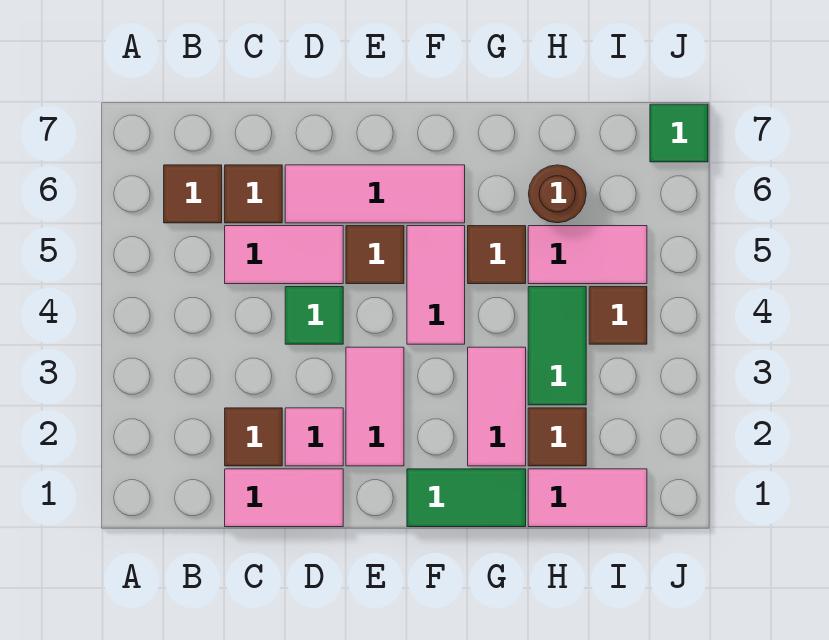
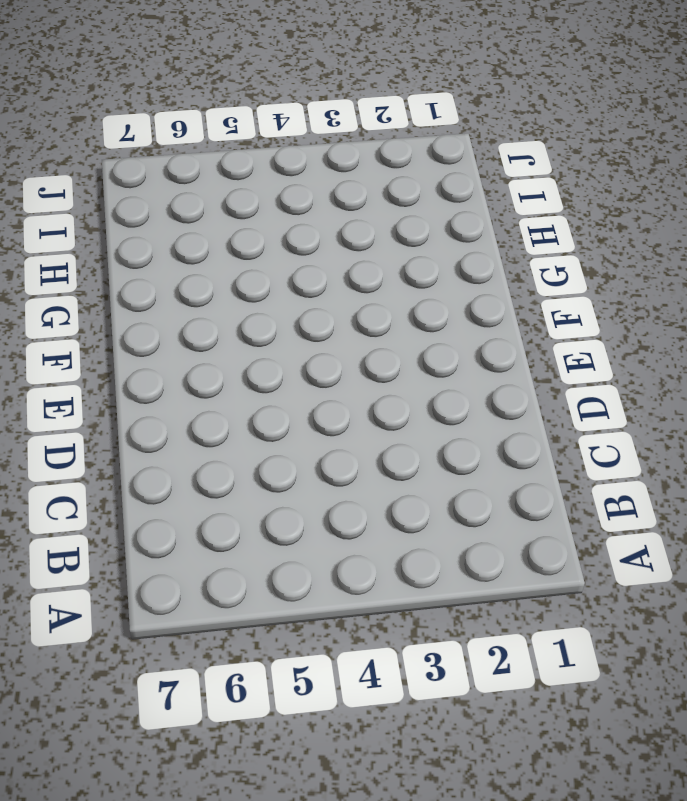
none -> brown 1x1 tile [164,165,222,223]
none -> pink 1x2 tile [225,469,343,527]
none -> brown 1x1 tile [225,408,282,466]

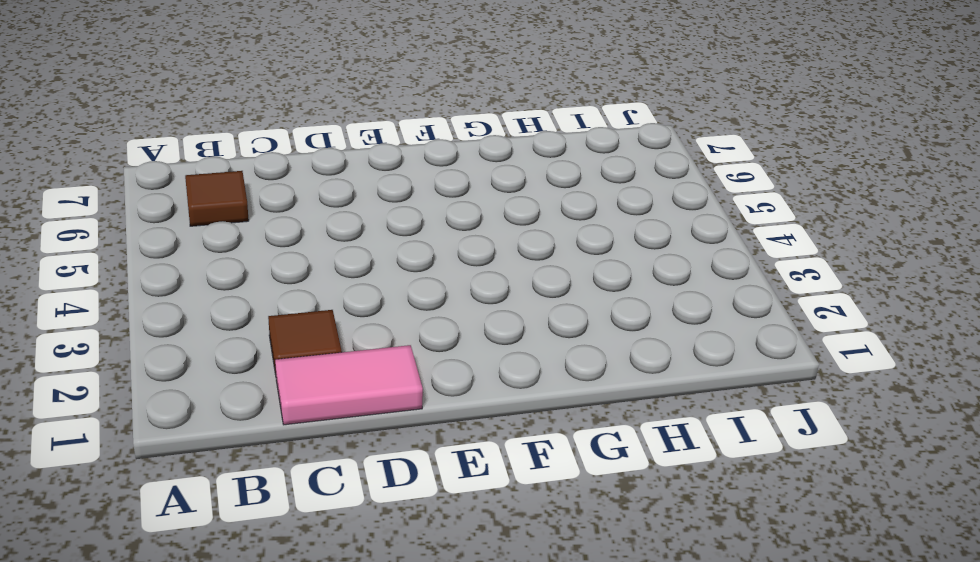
none -> pink 1x2 tile [225,226,343,284]
none -> brown 1x1 tile [225,165,282,223]
none -> pink 1x1 tile [285,408,343,466]

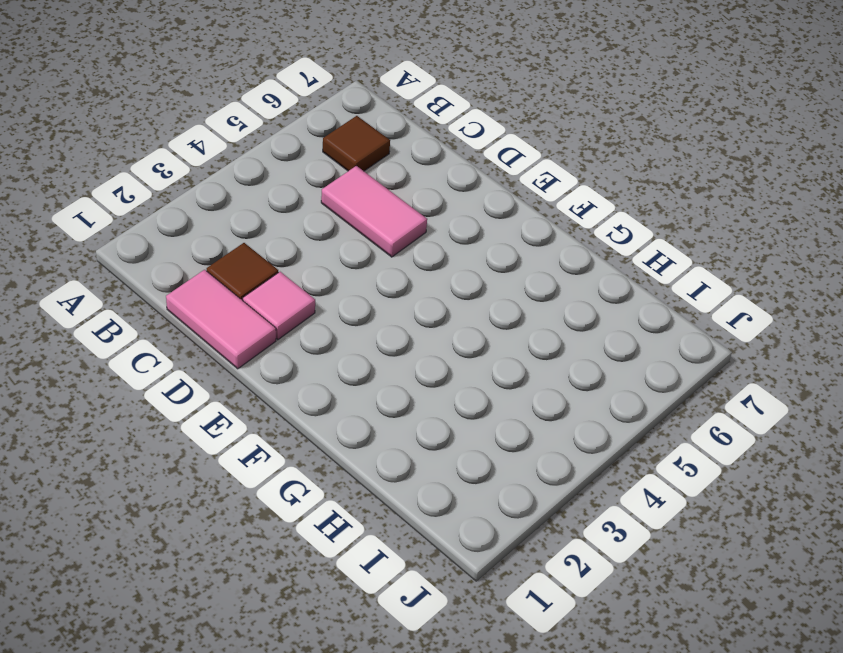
none -> brown 1x1 tile [225,165,282,223]
none -> green 1x1 tile [285,287,343,344]
none -> pink 1x3 tile [285,165,465,223]

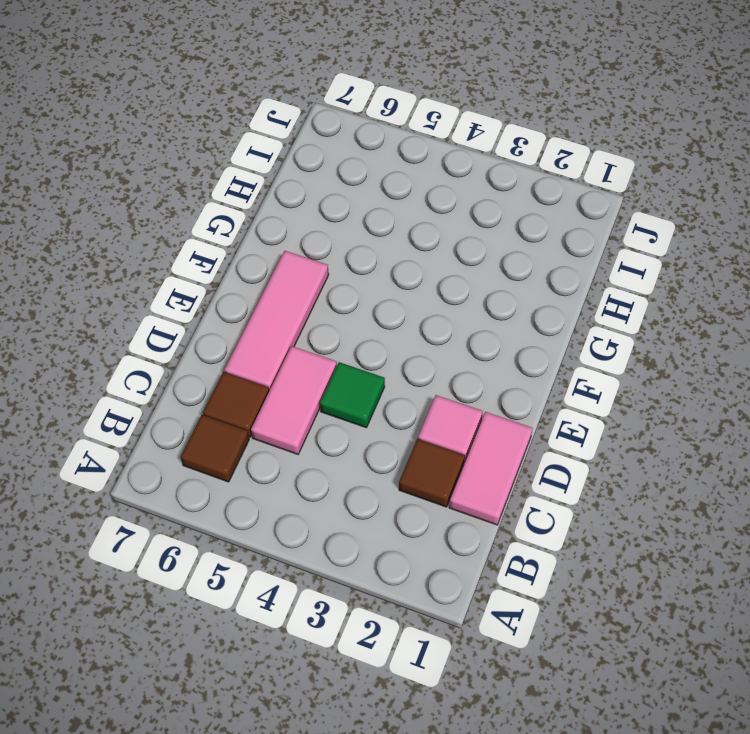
none -> pink 1x2 tile [346,347,404,466]
none -> brown 1x1 tile [346,226,404,284]
none -> green 1x2 tile [407,469,526,527]

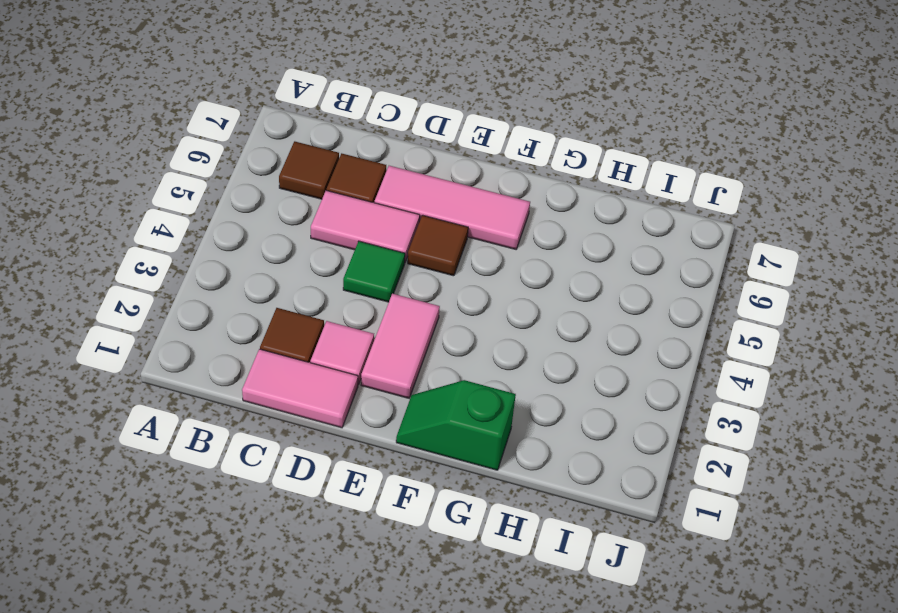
green 1x2 slope [396,380,516,470] -> green 1x2 tile [407,469,526,527]
none -> pink 1x2 tile [407,226,465,344]
none -> pink 1x2 tile [468,347,526,466]
none -> brown 1x1 tile [468,226,526,284]

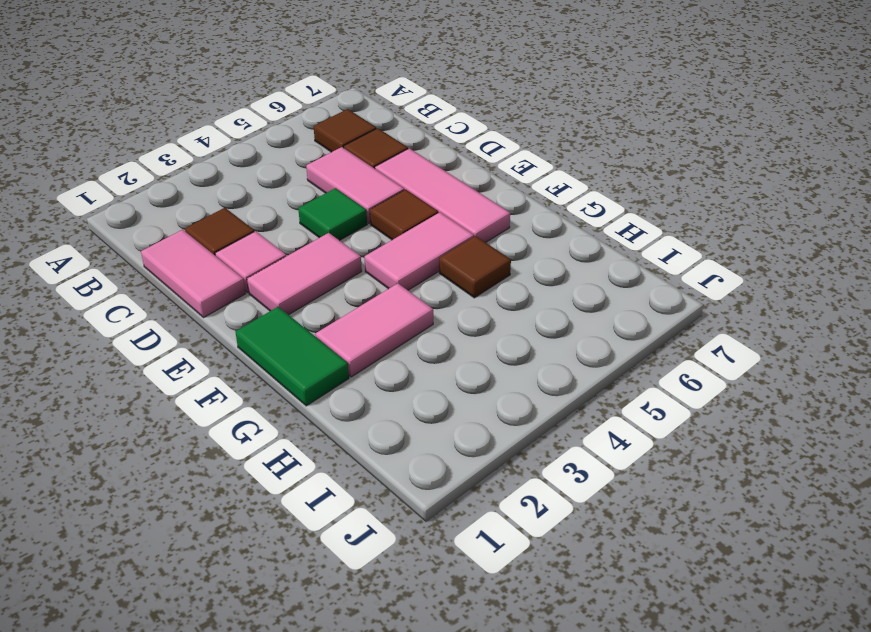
none -> pink 1x2 tile [528,469,647,527]
none -> brown 1x1 tile [528,408,586,466]
none -> green 1x2 tile [528,287,586,405]

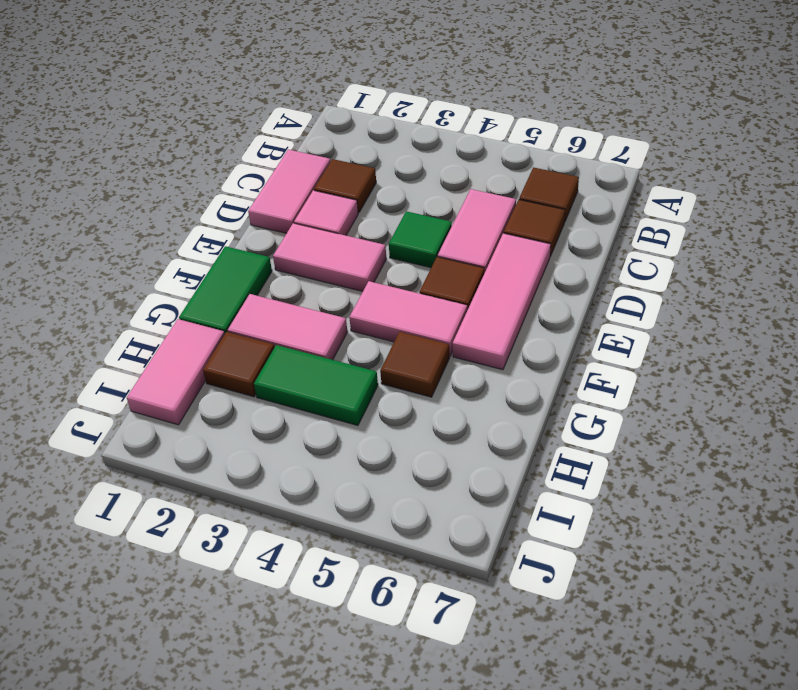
none -> pink 1x2 tile [528,226,647,284]
none -> brown 1x1 round brick [529,165,586,223]
none -> brown 1x1 tile [589,287,647,344]

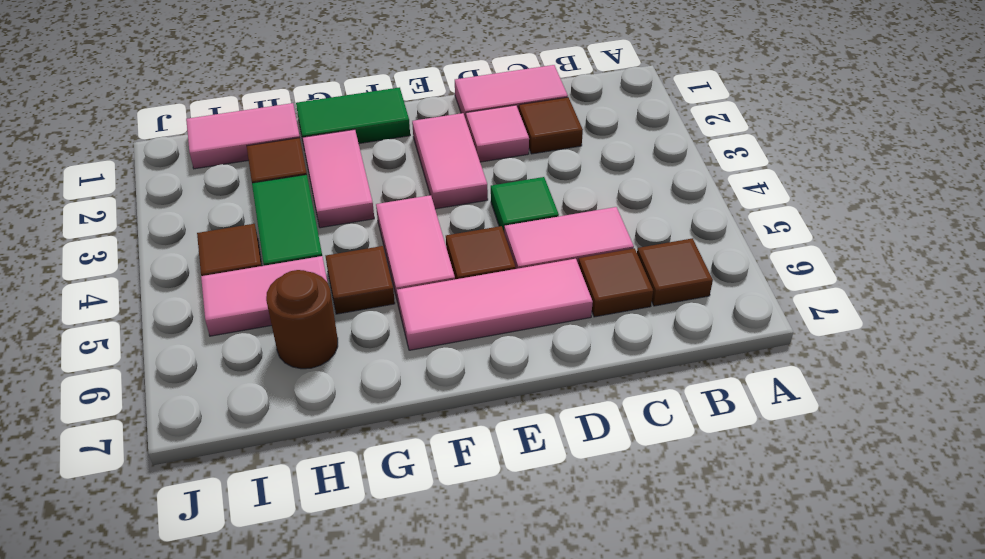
none -> green 1x1 tile [650,104,708,162]

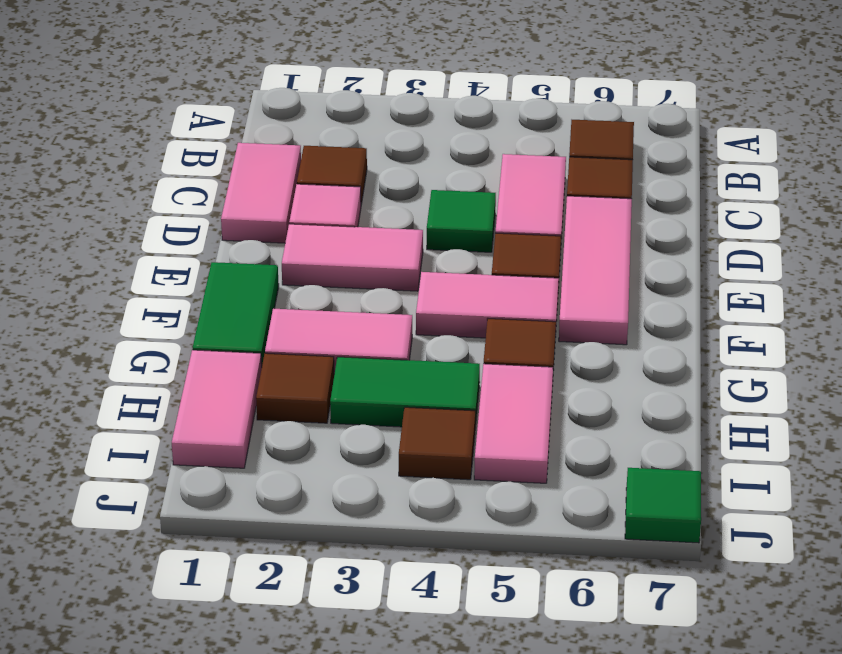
none -> brown 1x1 round brick [529,165,586,223]

